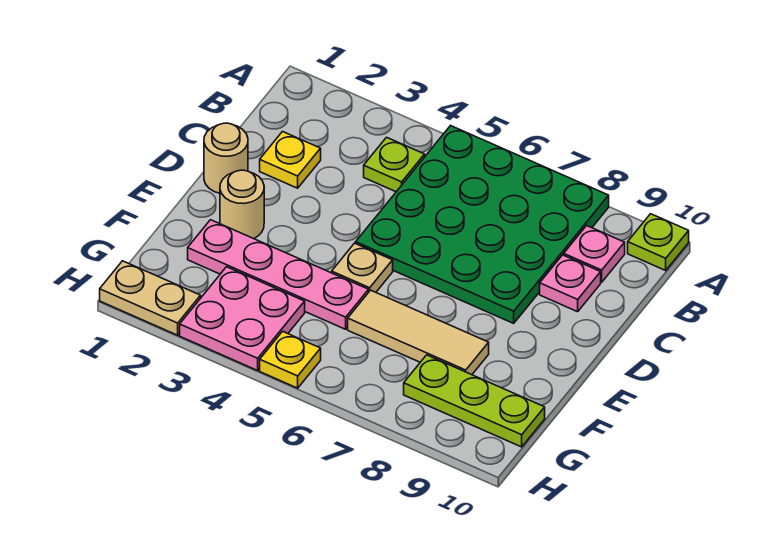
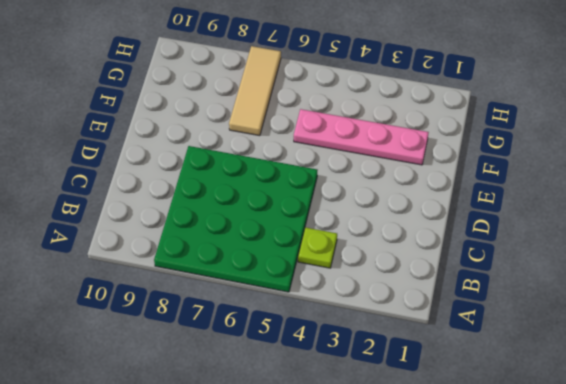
tan 1x3 tile [229,46,281,136] -> tan 1x3 tile turned to [348,290,489,375]
none -> lime 1x1 plate [628,214,689,270]
none -> pink 1x1 plate [564,226,625,282]
none -> yellow 1x1 plate [260,132,321,188]

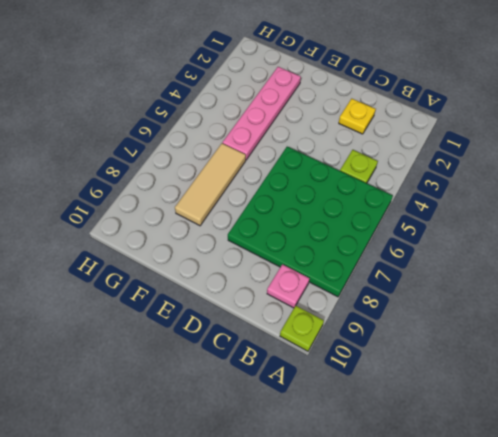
none -> pink 1x1 plate [540,255,601,312]
none -> tan 1x1 round brick [204,123,248,193]
none -> tan 1x1 round brick [220,170,264,239]

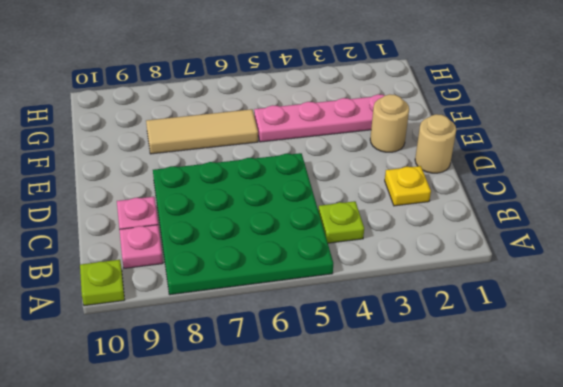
none -> tan 1x1 plate [332,243,393,292]
none -> pink 2x2 plate [180,267,305,370]
none -> lime 1x3 plate [404,355,545,447]

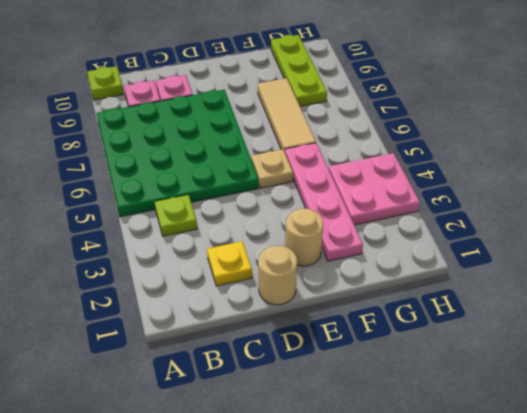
none -> tan 1x2 plate [100,261,201,335]
none -> yellow 1x1 plate [260,331,321,388]

